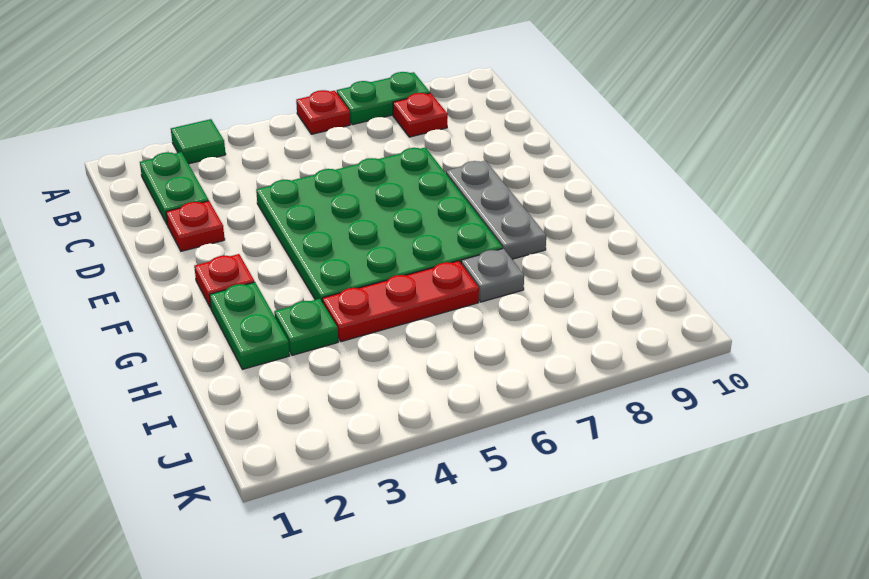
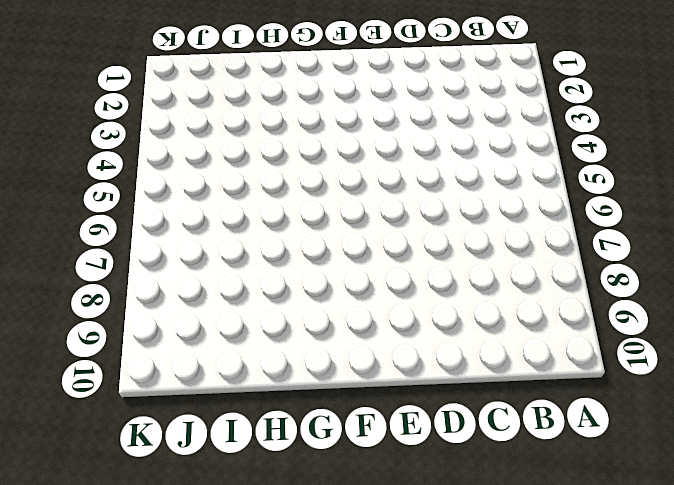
none -> green 1x1 tile [171,119,226,164]
none -> red 1x1 plate [296,90,350,134]
none -> green 1x2 plate [337,72,430,125]

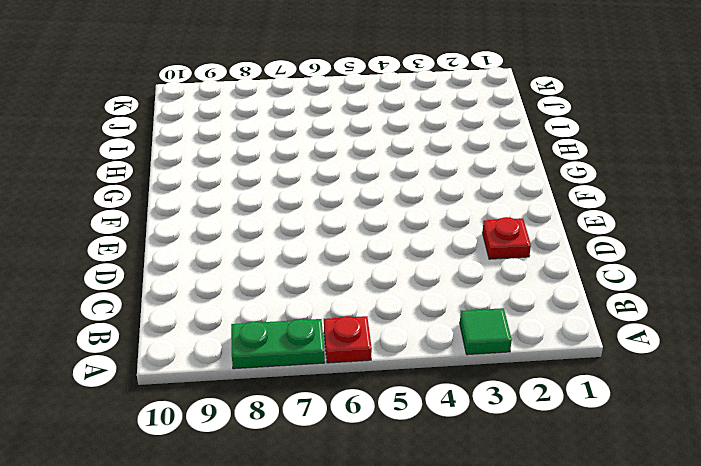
none -> green 1x2 plate [140,152,209,224]
none -> red 1x1 plate [393,93,448,137]
none -> green 4x4 plate [256,147,503,302]

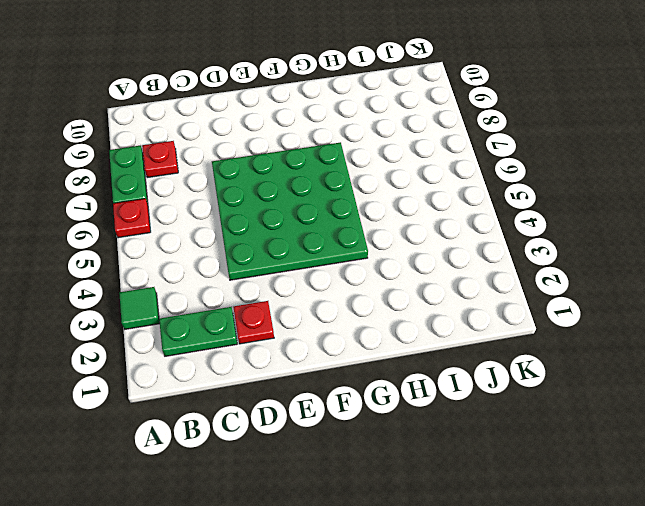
none -> grey 1x3 plate [446,161,546,259]
none -> red 1x1 plate [194,254,254,308]
none -> green 1x2 plate [209,282,290,369]

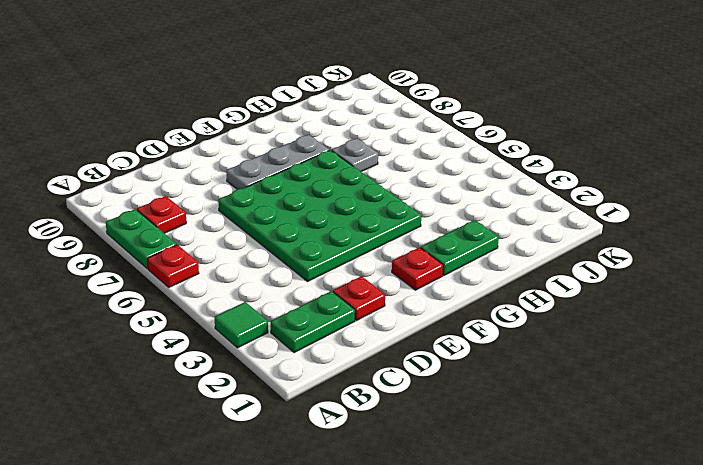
none -> green 1x1 plate [274,299,338,355]
none -> red 1x3 plate [322,261,479,342]

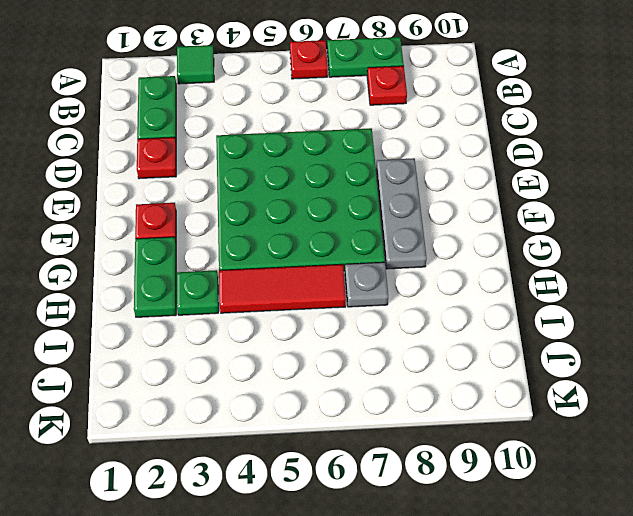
red 1x3 tile [219,264,346,313] -> red 1x3 plate [322,261,479,342]

